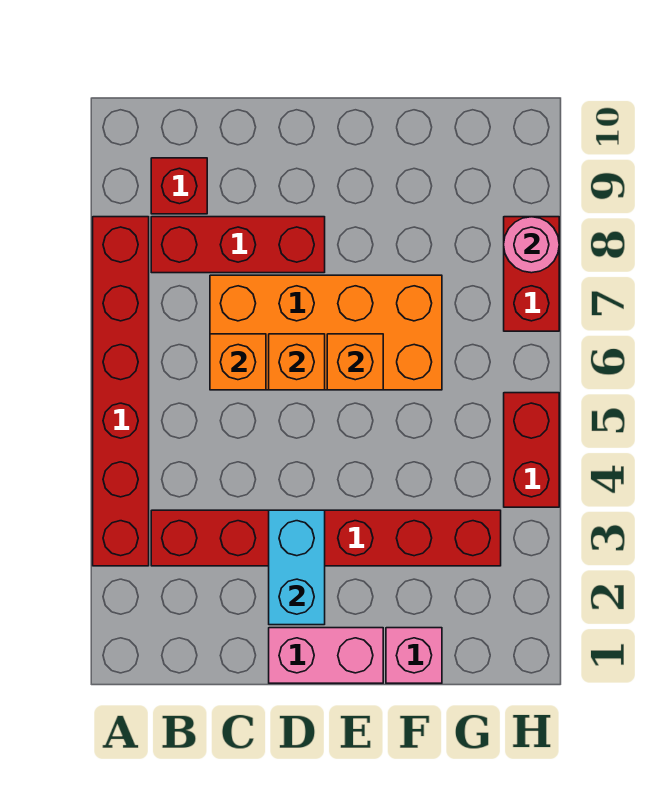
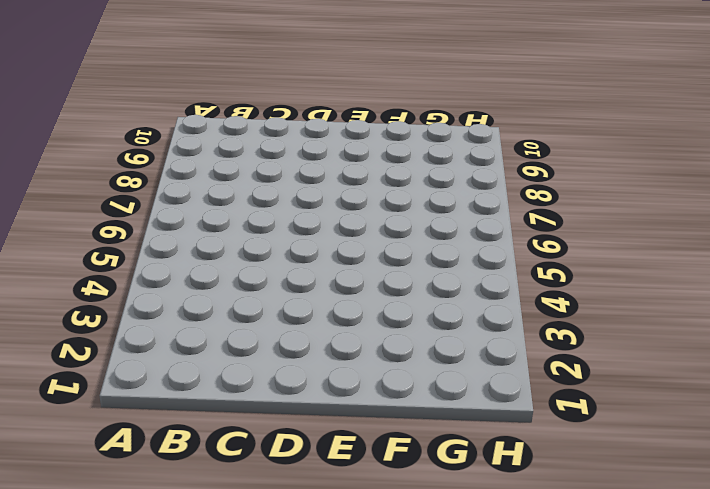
none -> red 1x6 brick [93,217,149,566]
none -> red 1x6 brick [151,510,501,566]
none -> red 1x3 brick [151,217,325,273]

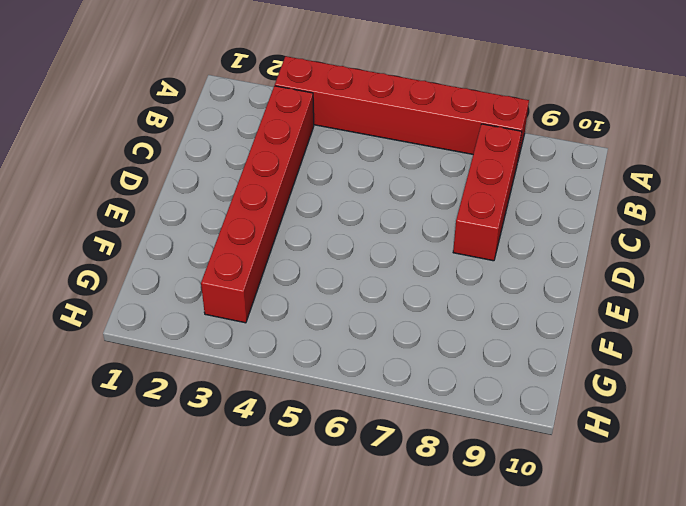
none -> red 1x1 brick [151,158,207,214]
none -> orange 2x4 brick [210,275,442,390]
none -> pink 1x2 brick [269,628,383,683]

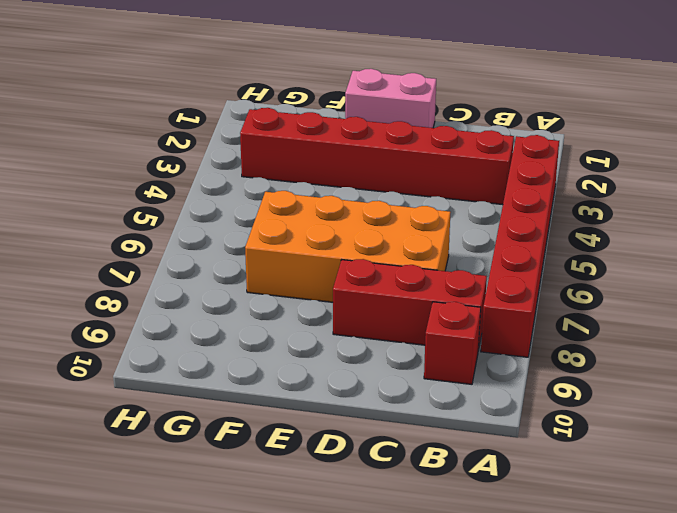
none -> pink 1x1 brick [386,628,442,683]
none -> red 1x2 brick [504,393,559,507]
none -> red 1x2 brick [504,217,559,331]

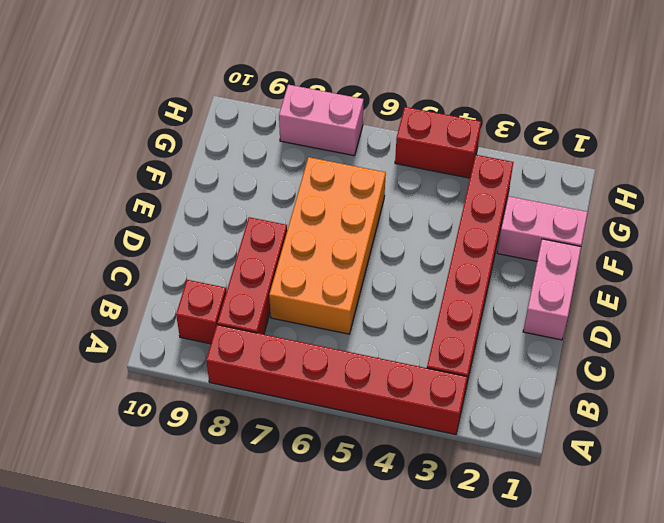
pink 1x2 brick [497,196,588,261] -> pink 1x1 brick [386,628,442,683]
pink 1x2 brick [279,85,364,156] -> red 1x2 brick [504,217,559,331]
none -> orange 1x1 brick [210,334,266,390]
none -> cyan 1x2 brick [269,510,325,625]
none -> orange 1x1 brick [269,334,325,390]

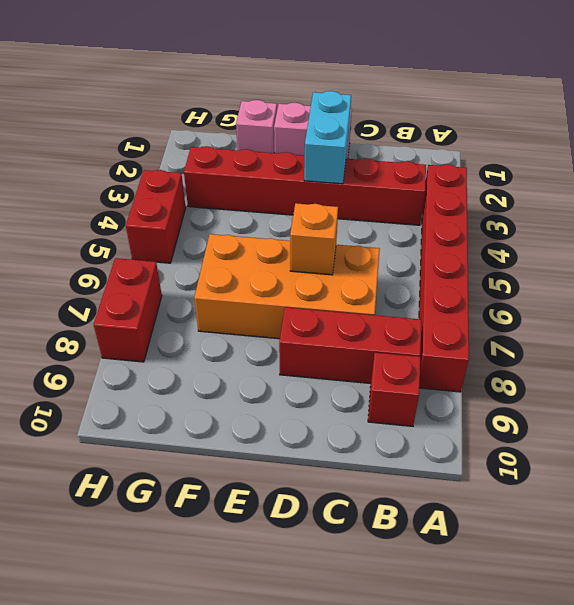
none -> orange 1x1 brick [210,334,266,390]
none -> orange 1x1 brick [327,334,383,390]
none -> pink 1x1 round brick [504,217,559,273]

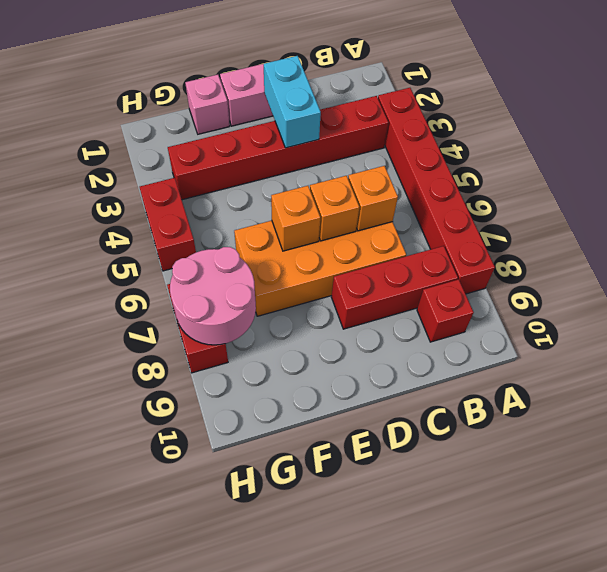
pink 2x2 round brick [170,247,256,345] -> pink 1x1 round brick [504,217,559,273]

